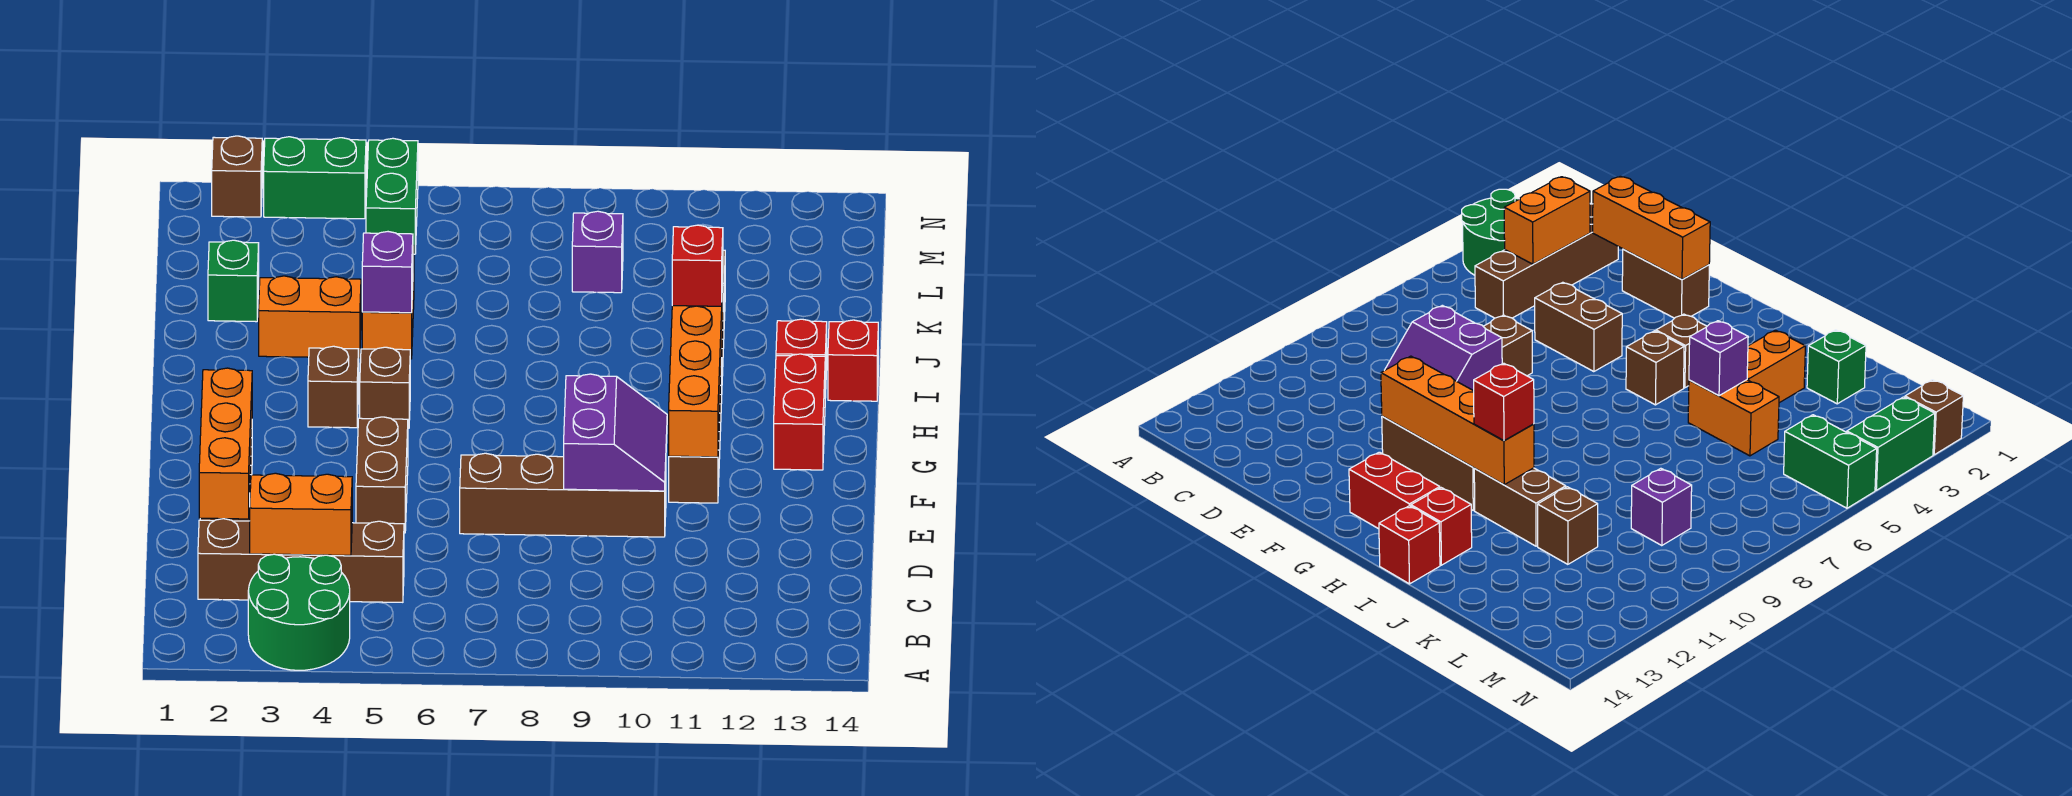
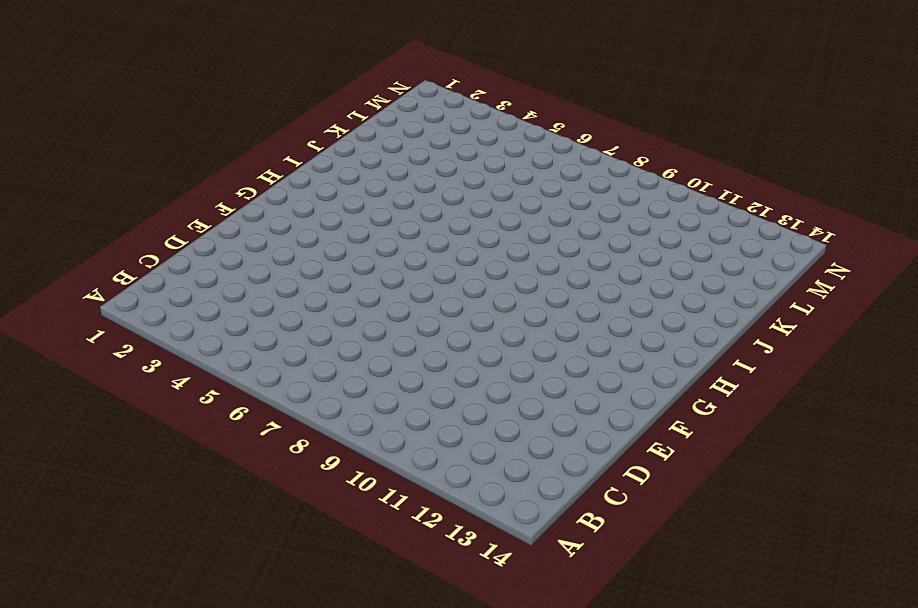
none -> green 2x2 round brick [248,554,350,670]
none -> brown 1x4 brick [198,519,404,602]
none -> brown 1x2 brick [1622,249,1709,318]

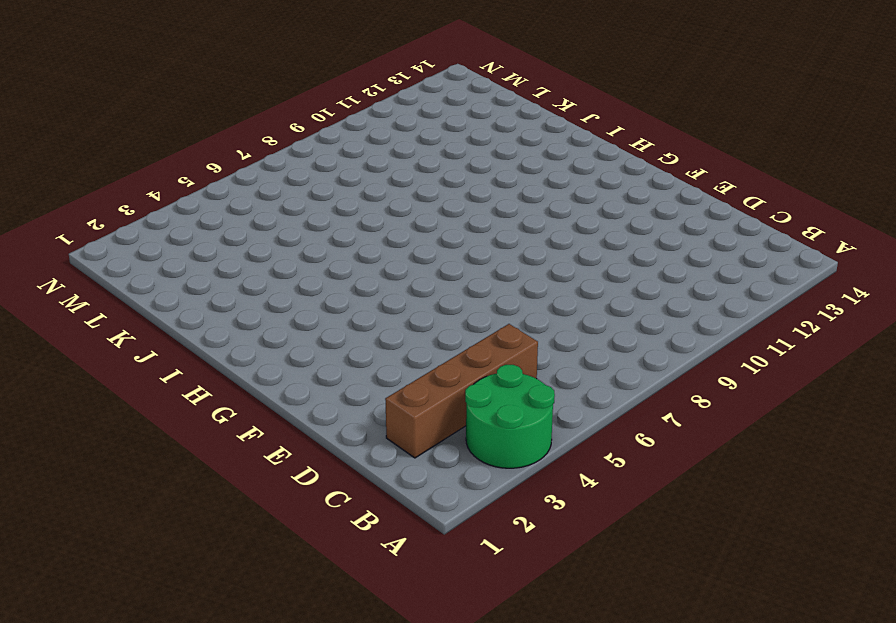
none -> brown 1x2 brick [1622,249,1709,318]
none -> brown 1x2 brick [356,417,408,533]
none -> brown 1x4 brick [460,453,666,537]

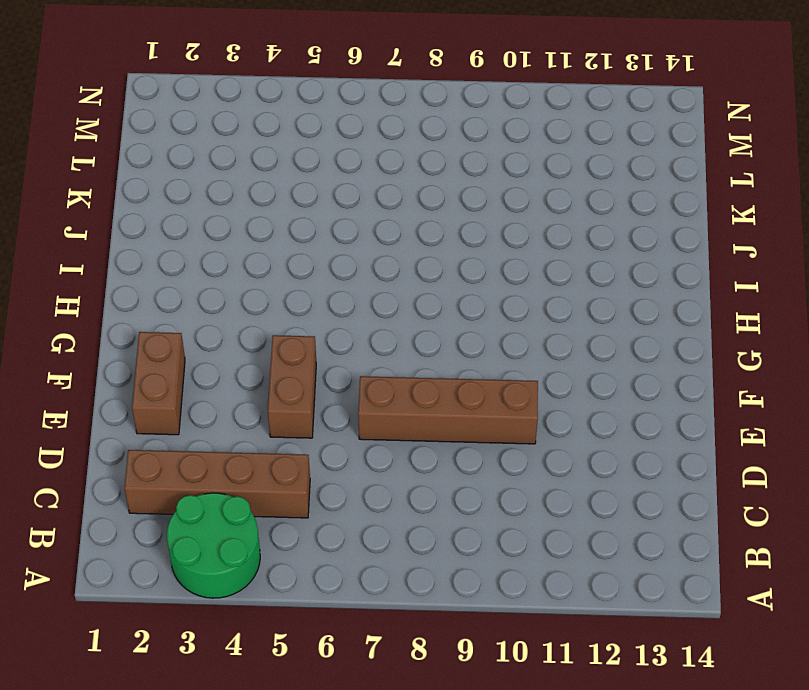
none -> brown 1x3 brick [669,358,722,503]
none -> red 1x2 brick [774,354,825,470]
none -> brown 1x1 brick [308,346,359,428]

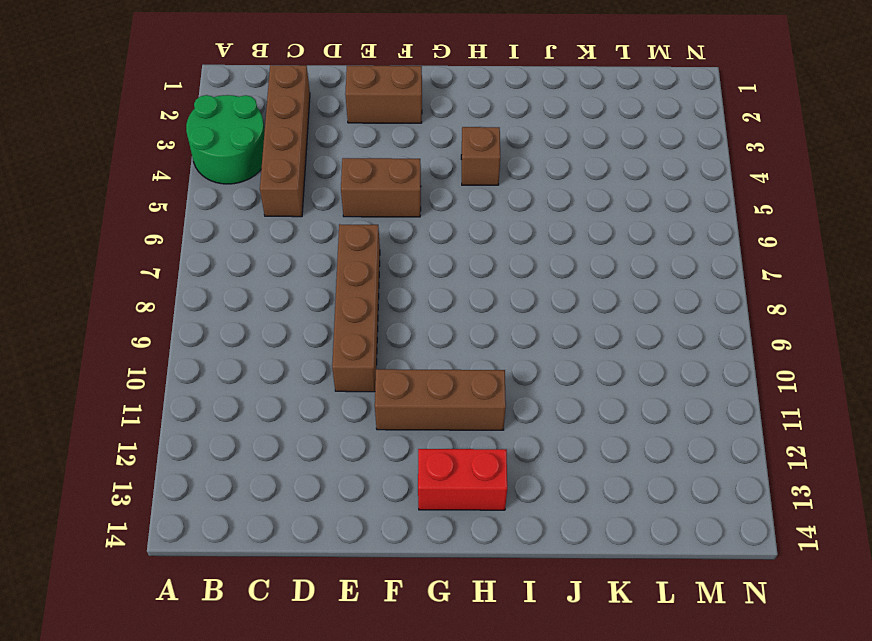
none -> brown 1x1 brick [360,347,410,428]
none -> brown 1x2 brick [1474,468,1566,546]
none -> red 1x1 brick [776,319,827,398]

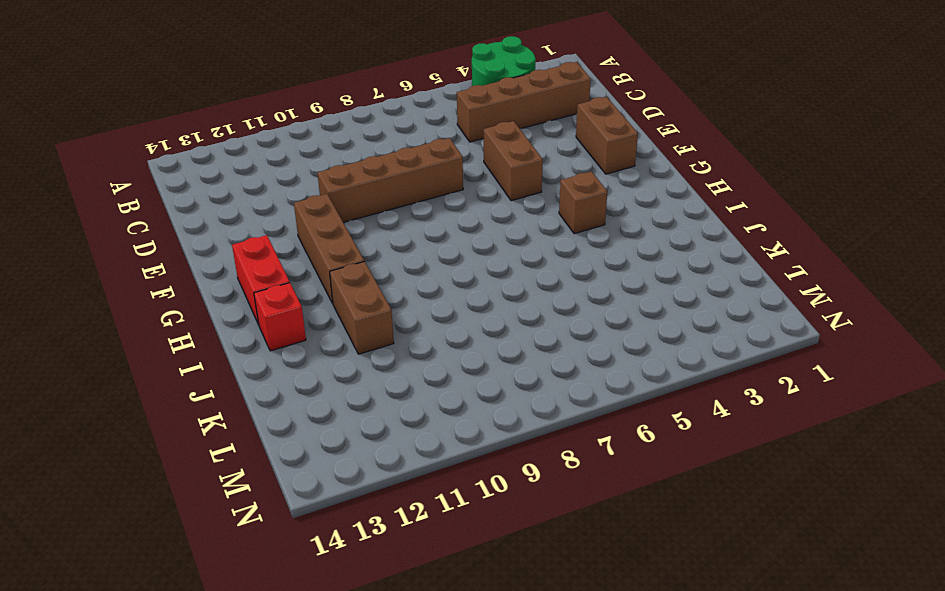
none -> brown 1x1 brick [360,347,410,428]
none -> red 1x1 brick [828,320,878,401]
none -> orange 1x2 brick [259,276,361,358]

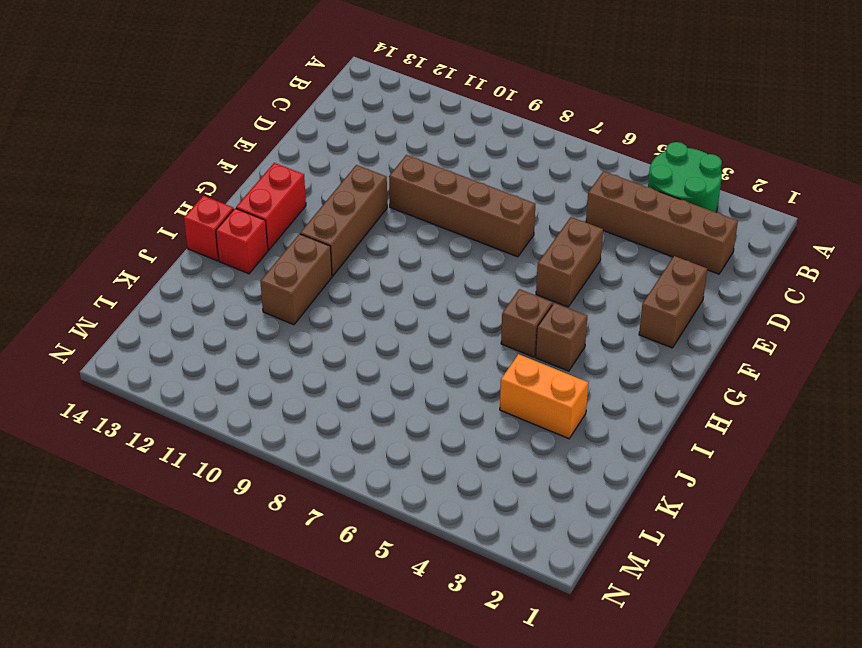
none -> orange 1x2 brick [362,245,414,359]
none -> green 1x1 brick [208,240,259,322]
none -> brown 1x1 brick [1538,487,1598,564]

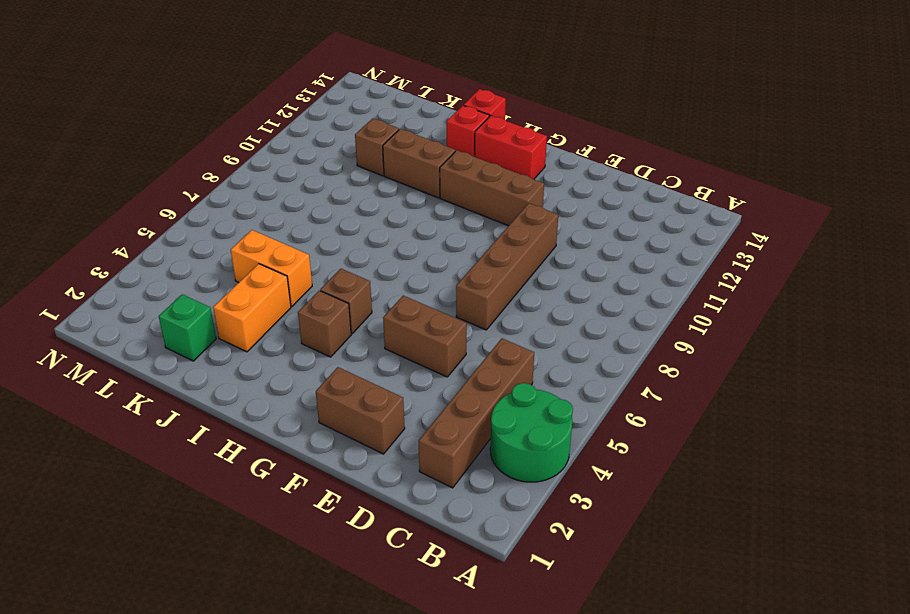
none -> purple 1x1 brick [572,211,623,293]
none -> green 1x2 brick [366,138,418,254]
none -> brown 1x1 brick [212,136,262,217]

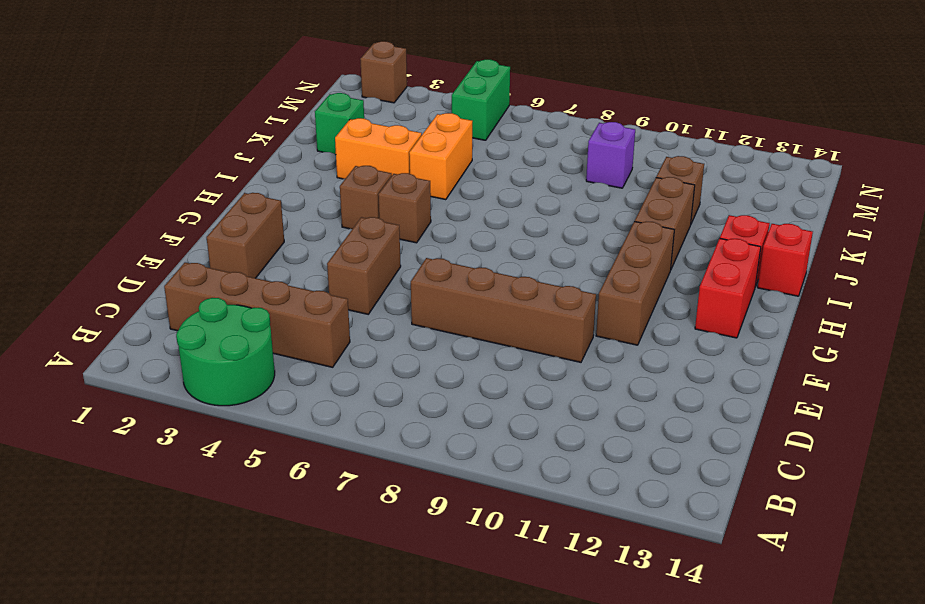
none -> green 1x2 brick [264,137,366,219]
none -> orange 1x2 brick [250,473,352,555]
none -> orange 1x3 brick [199,368,252,519]

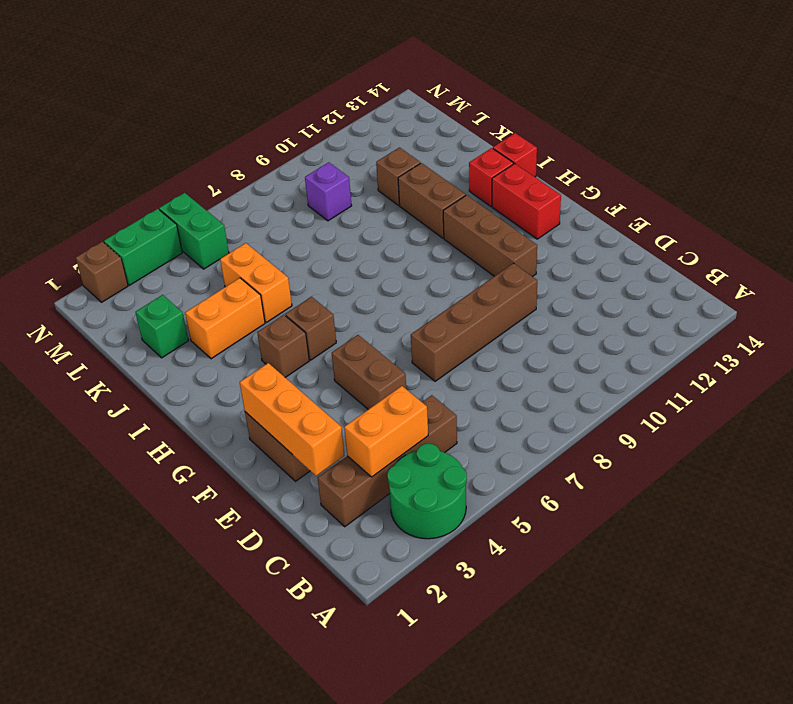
none -> purple 2x2 slope [564,374,667,491]
none -> orange 1x4 brick [669,284,723,457]
none -> purple 1x1 brick [362,232,413,313]

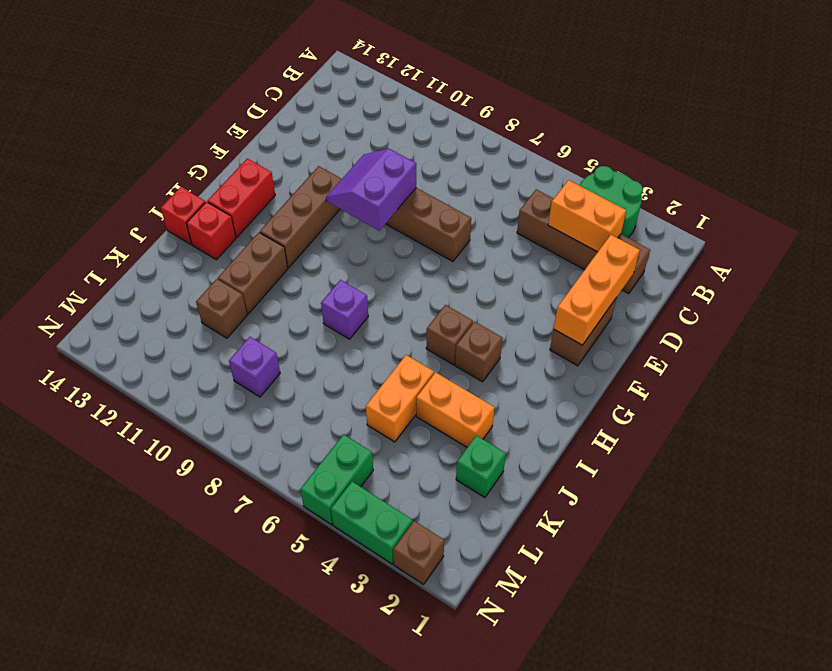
purple 1x1 brick [321,280,368,339] -> purple 1x1 brick moved to [362,232,413,313]
none -> brown 1x2 brick [356,417,408,533]
none -> orange 1x4 brick [669,284,723,457]
none -> red 1x1 brick [672,225,723,306]

